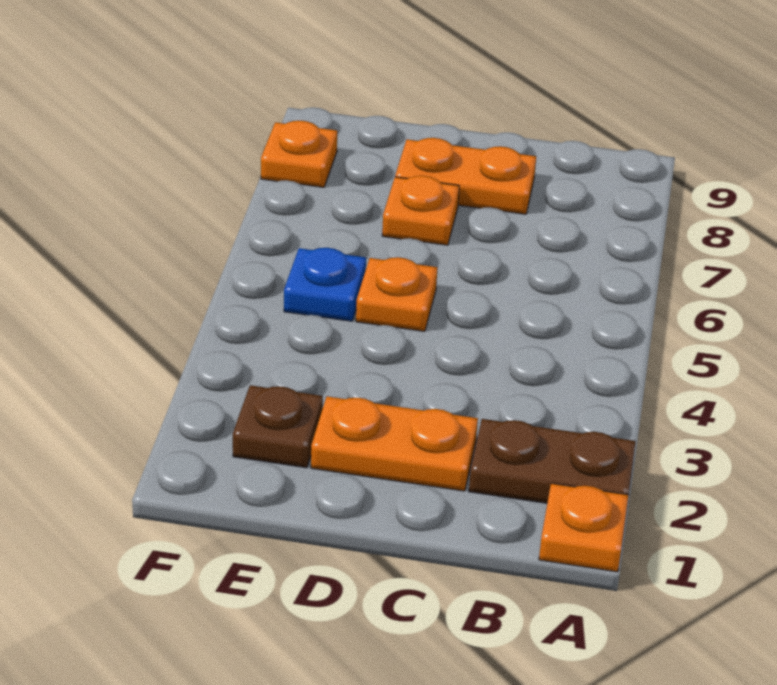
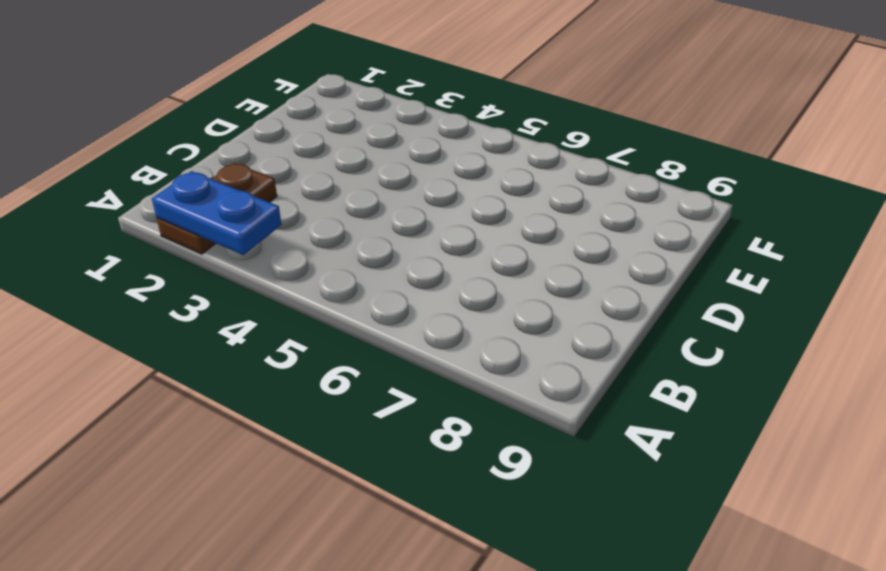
blue 1x2 plate [152,171,282,255] -> none
none -> orange 1x1 plate [539,483,628,572]
none -> orange 1x2 plate [311,396,478,491]

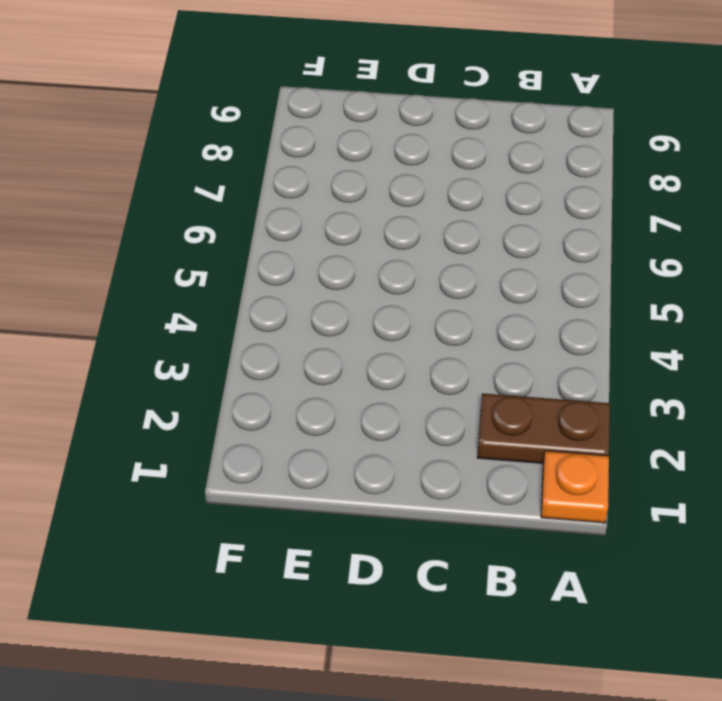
none -> orange 1x2 plate [311,396,478,491]
none -> orange 1x2 plate [395,138,536,214]

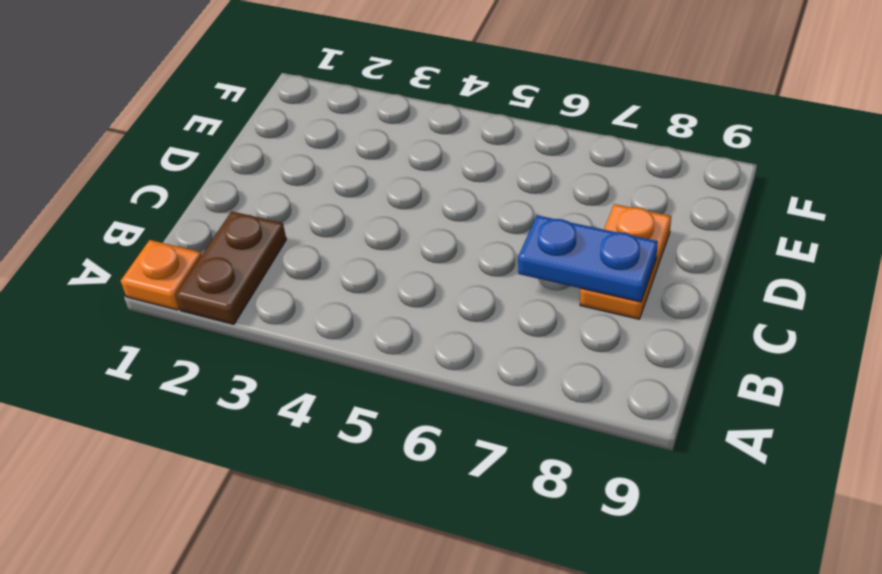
blue 1x2 plate [518,215,658,302] -> none
none -> orange 1x2 plate [311,396,478,491]
none -> orange 1x1 plate [356,257,438,331]

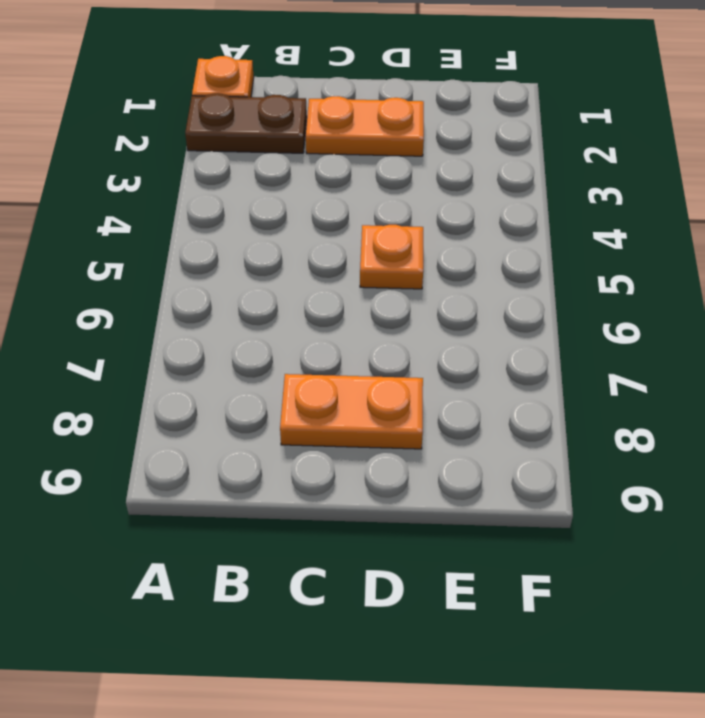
none -> orange 1x1 plate [382,176,459,245]
none -> brown 1x1 plate [233,385,323,468]

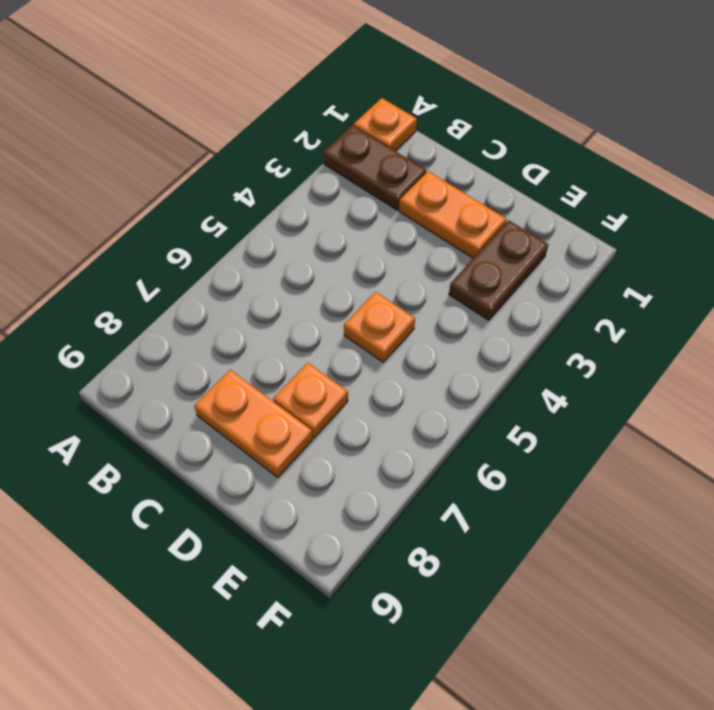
brown 1x2 plate [449,220,548,320] -> brown 1x1 plate [233,385,323,468]
none -> blue 1x1 plate [284,248,366,321]
none -> orange 1x1 plate [261,121,337,187]

